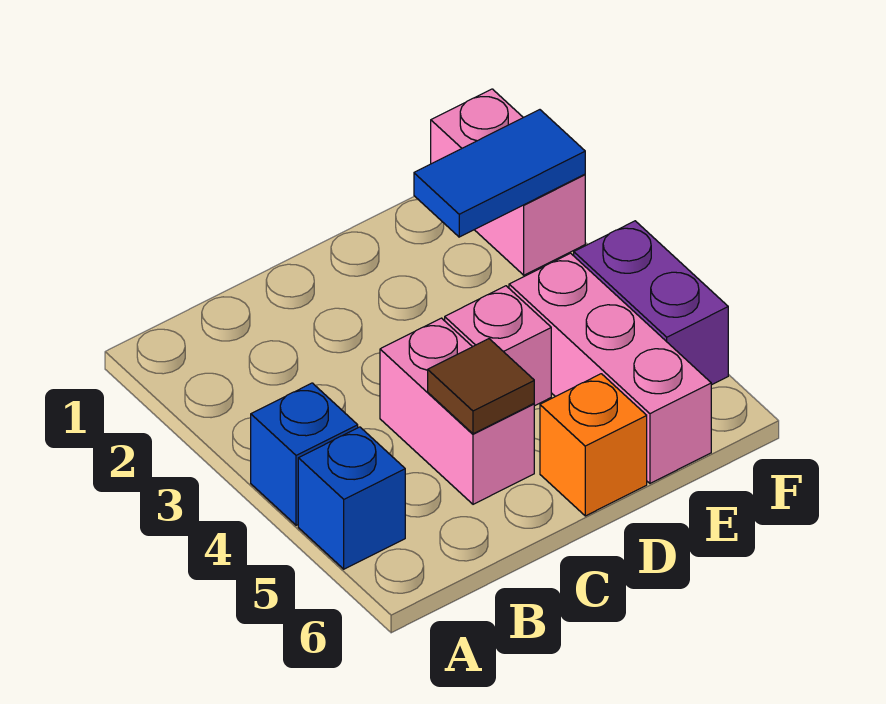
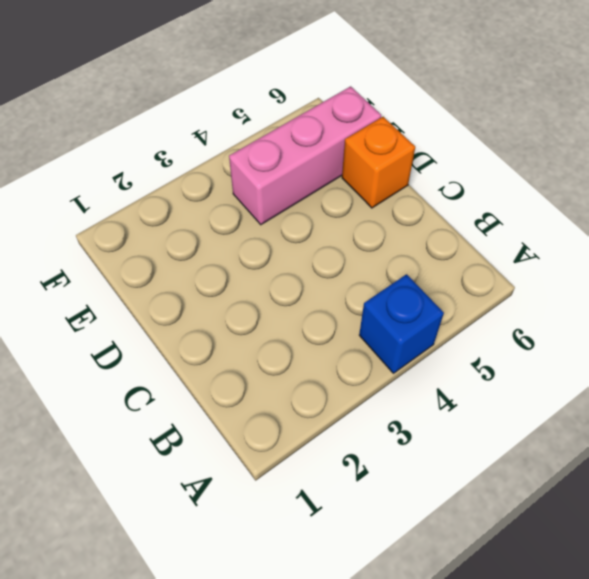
none -> blue 1x1 brick [298,427,405,569]
none -> pink 1x2 brick [380,318,534,504]

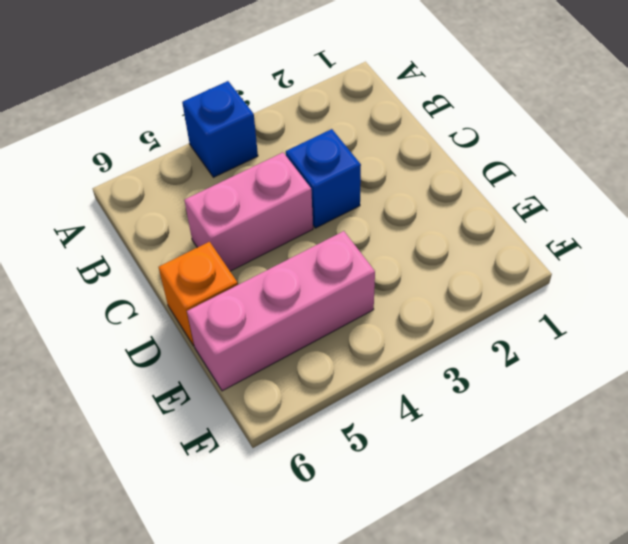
blue 1x1 brick [286,129,361,228] -> blue 1x1 brick moved to [298,427,405,569]
none -> pink 1x1 brick [444,286,551,406]
none -> pink 1x2 brick [431,89,585,275]

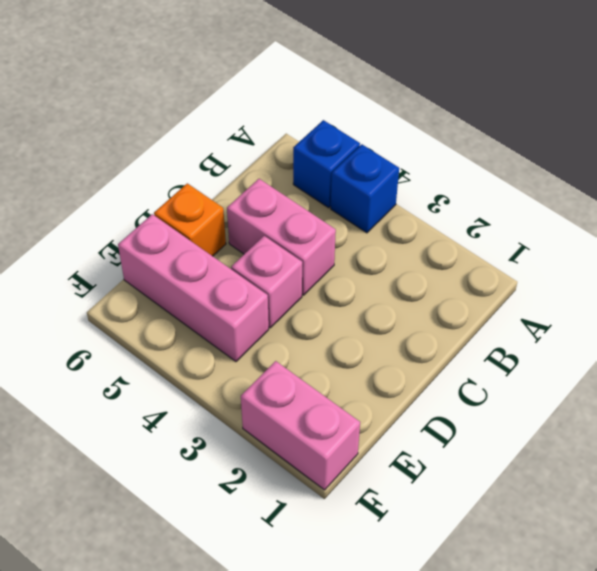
none -> purple 1x2 brick [574,221,728,385]
none -> brown 1x1 tile [428,339,534,434]

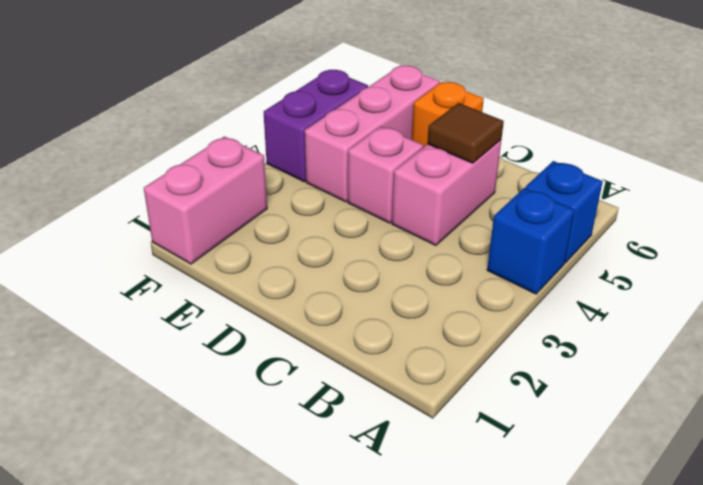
none -> blue 1x2 tile [414,110,585,237]

